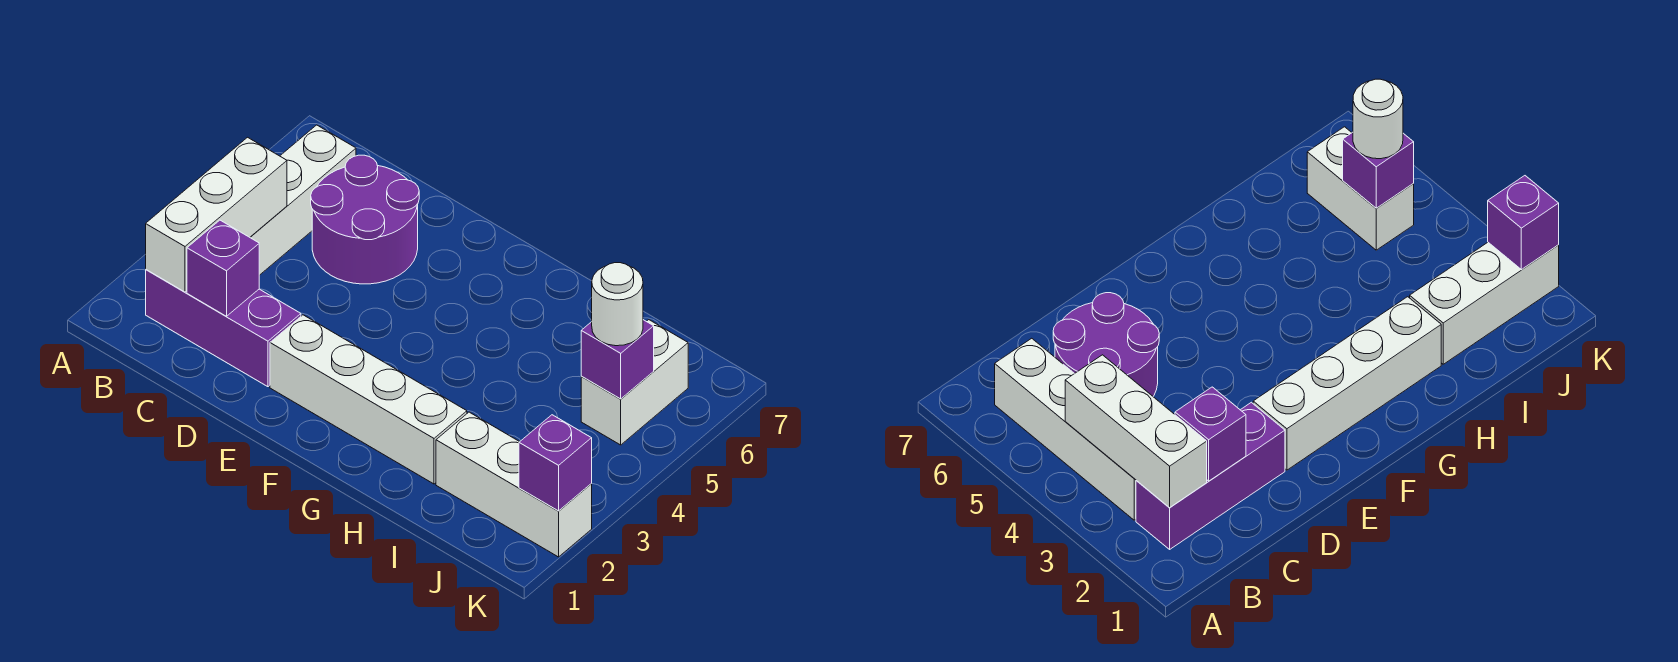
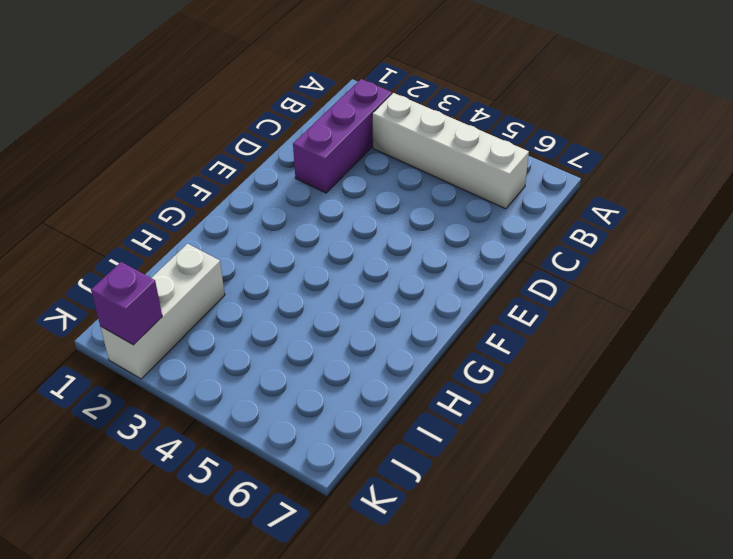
none -> purple 2x2 round brick [311,155,419,284]
none -> white 1x4 brick [270,315,467,484]

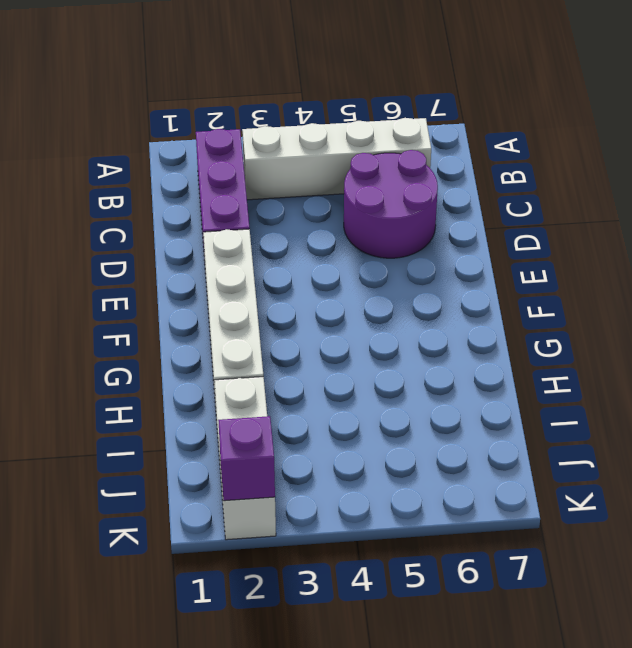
none -> white 1x2 brick [581,320,688,445]
none -> white 1x3 brick [146,137,287,292]

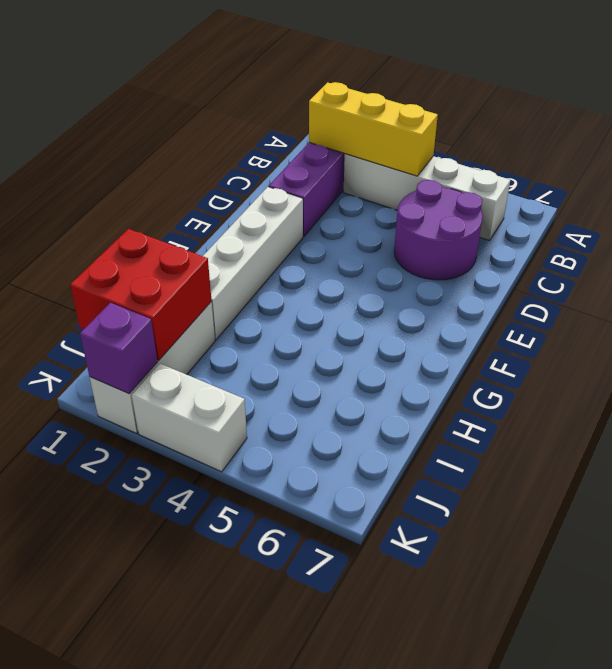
yellow 1x3 brick [309,82,438,176] -> white 1x3 brick [146,137,287,292]
red 2x2 brick [70,229,212,360] -> none
white 1x2 brick [132,364,247,472] -> white 1x2 brick moved to [581,320,688,445]
none -> purple 1x1 brick [187,220,259,316]
none -> purple 1x1 brick [581,320,654,399]

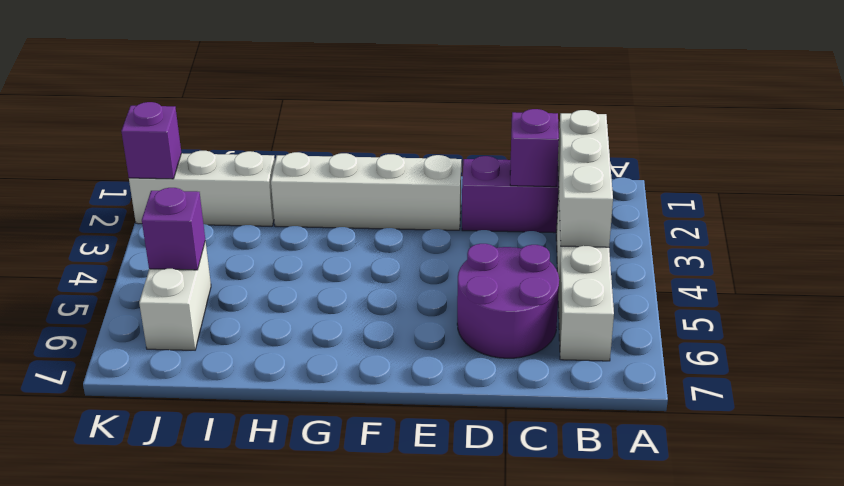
none -> white 1x1 round brick [592,263,643,346]

